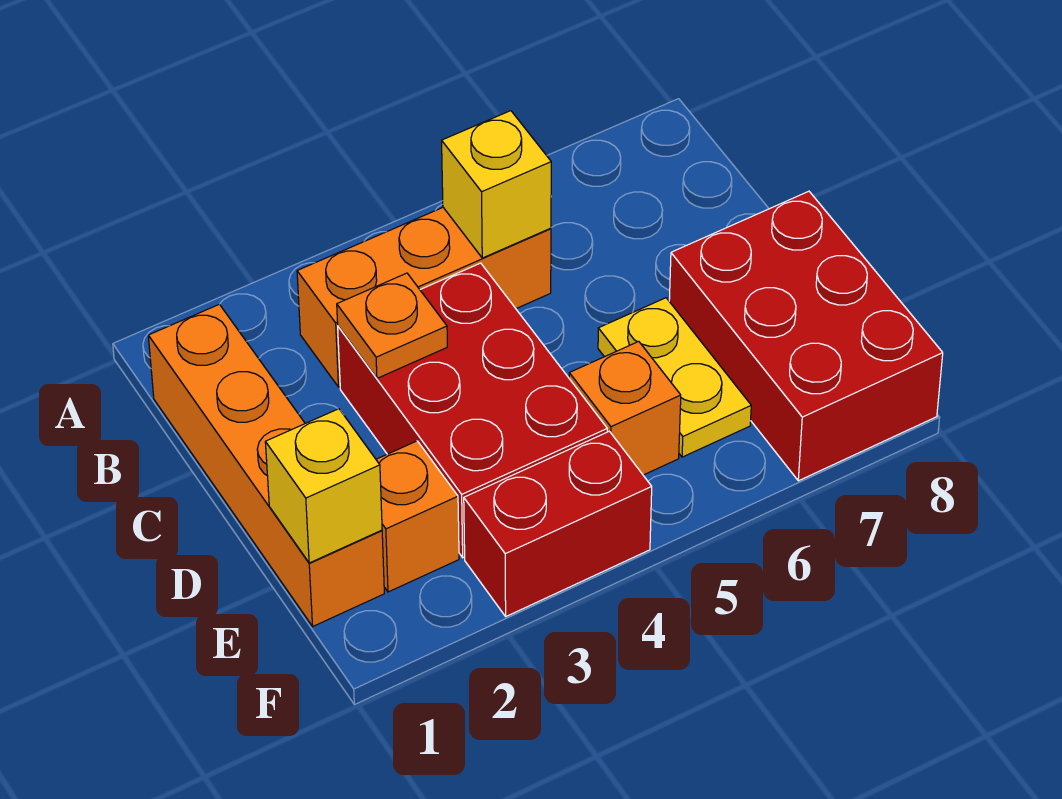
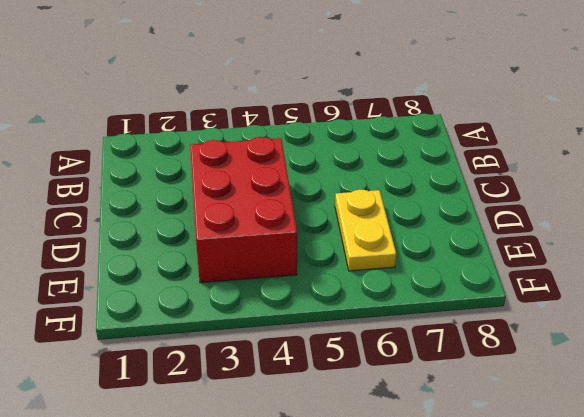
none -> orange 1x4 brick [148,304,384,626]
none -> orange 1x3 brick [297,208,551,387]

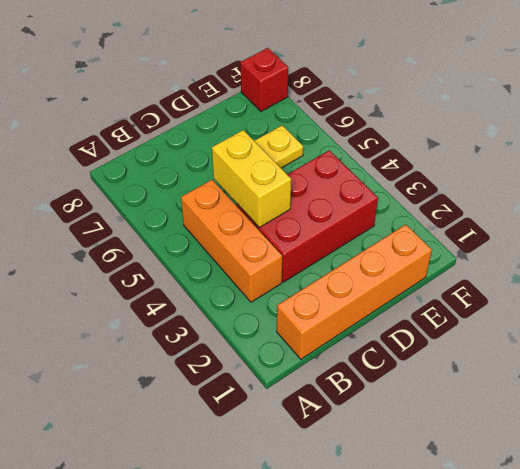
yellow 1x2 brick [212,130,291,227] -> none
red 1x1 brick [240,48,289,111] -> red 2x3 brick [669,191,943,481]
none -> orange 1x1 brick [376,441,459,592]
none -> orange 1x1 brick [569,342,681,475]

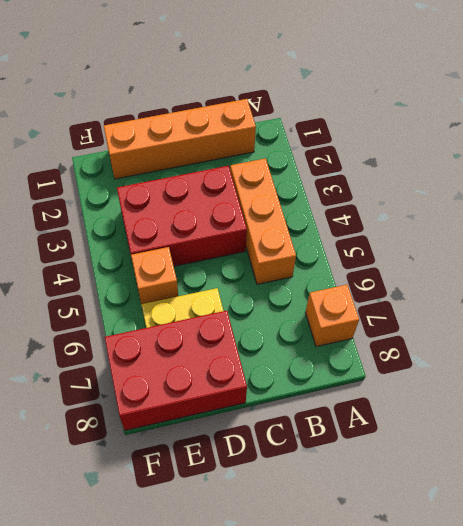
orange 1x1 brick [305,285,359,347] -> orange 1x1 brick moved to [376,441,459,592]
none -> red 1x2 brick [464,431,652,616]
none -> yellow 1x1 brick [442,111,551,258]

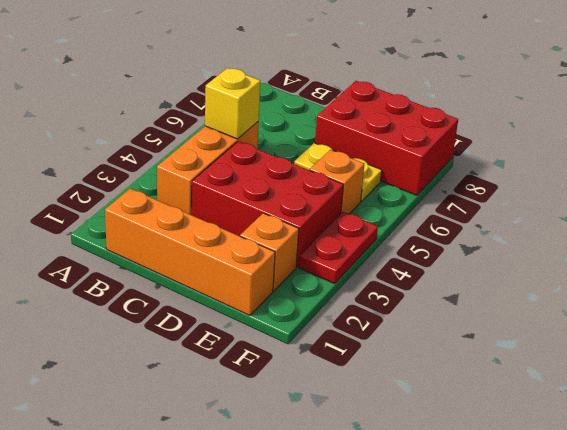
red 1x2 plate [299,212,378,284] -> red 1x2 brick [464,431,652,616]
none -> orange 1x1 plate [337,273,447,378]
none -> yellow 1x1 brick [265,409,382,563]

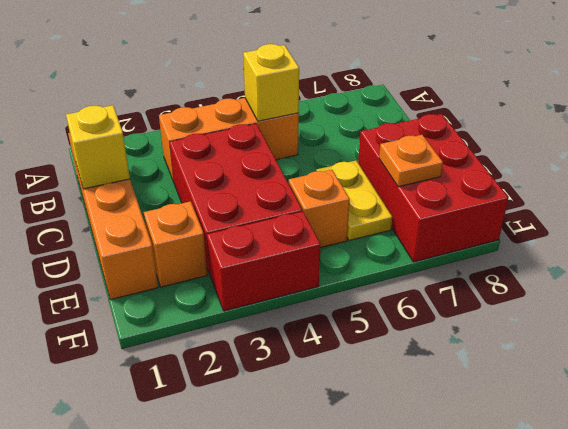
yellow 1x1 brick [66,105,130,189] -> yellow 1x1 brick moved to [265,409,382,563]
orange 1x1 plate [379,135,443,187] -> orange 1x1 plate moved to [337,273,447,378]

